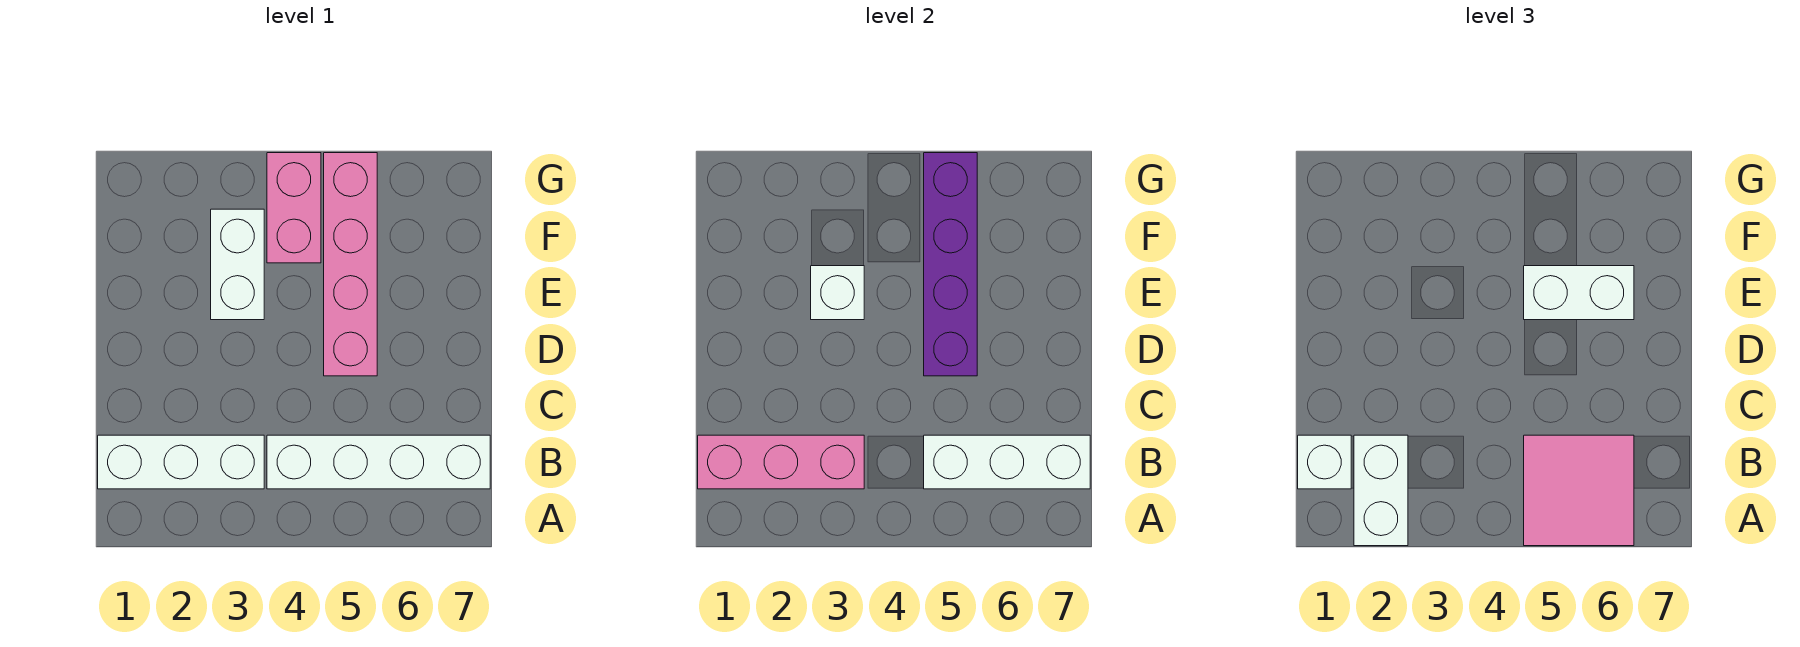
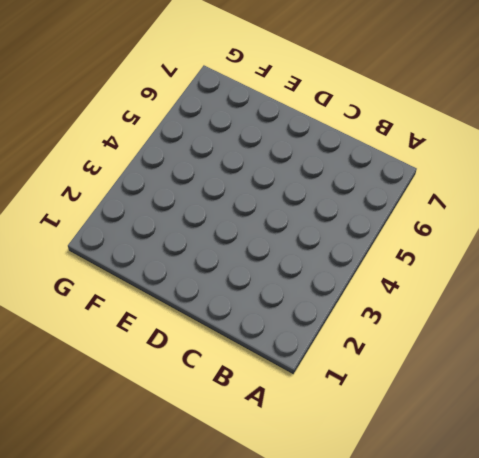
none -> white 1x3 brick [98,435,264,489]
none -> white 1x4 brick [267,435,490,489]
none -> pink 1x4 brick [324,153,377,376]

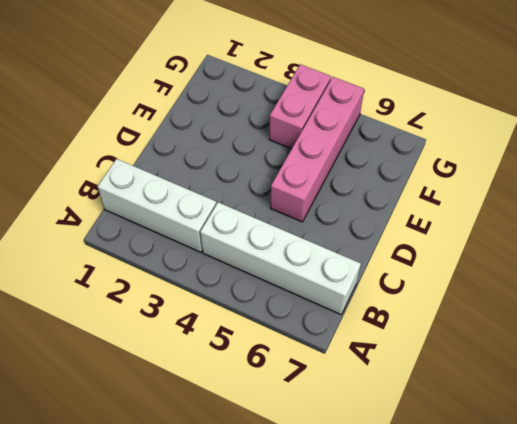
none -> white 1x2 brick [211,209,264,320]
none -> pink 1x3 brick [698,435,864,489]
none -> white 1x3 brick [924,435,1090,489]

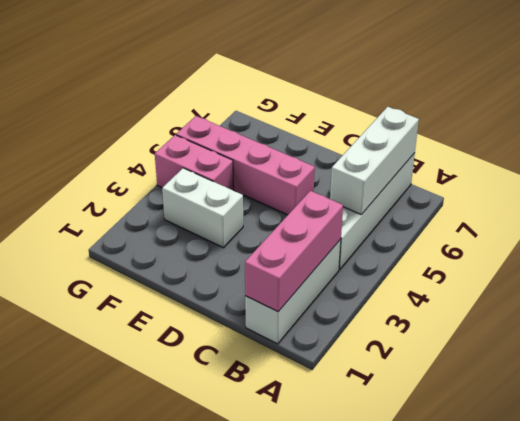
none -> purple 1x4 brick [924,153,977,376]
none -> white 1x1 brick [811,266,864,320]
none -> white 1x2 brick [1354,435,1408,546]

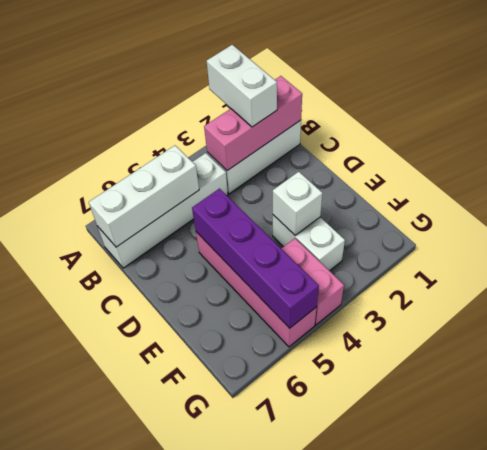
none -> pink 2x2 tile [1524,435,1634,546]
none -> white 1x1 brick [1298,435,1351,489]
none -> white 1x2 brick [1524,266,1634,320]

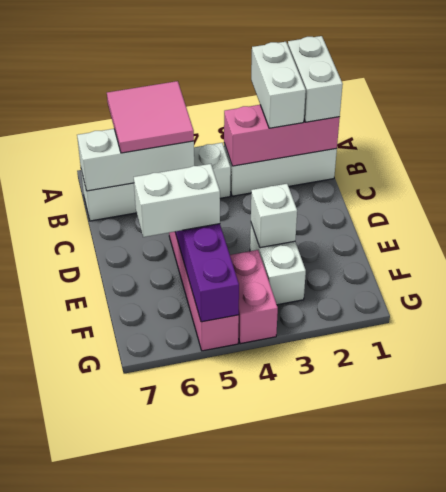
white 1x2 brick [288,36,343,122] -> white 1x1 brick [1298,435,1351,489]

